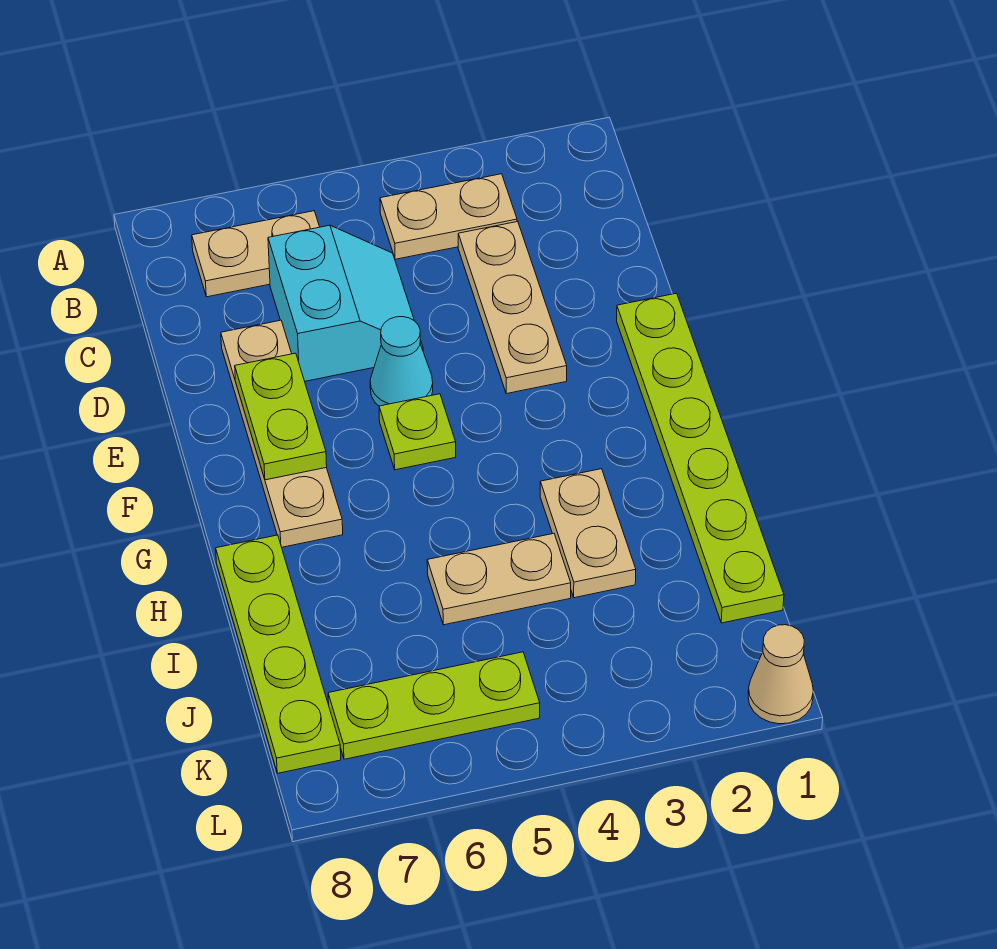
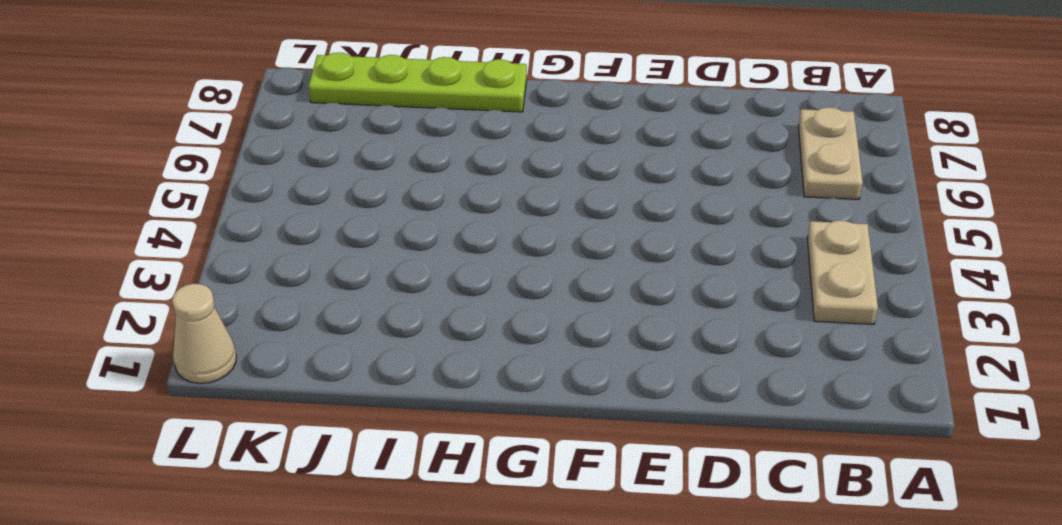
none -> tan 1x3 plate [458,222,567,394]
none -> cyan 2x2 slope [268,225,423,381]
none -> tan 1x4 plate [221,320,343,547]

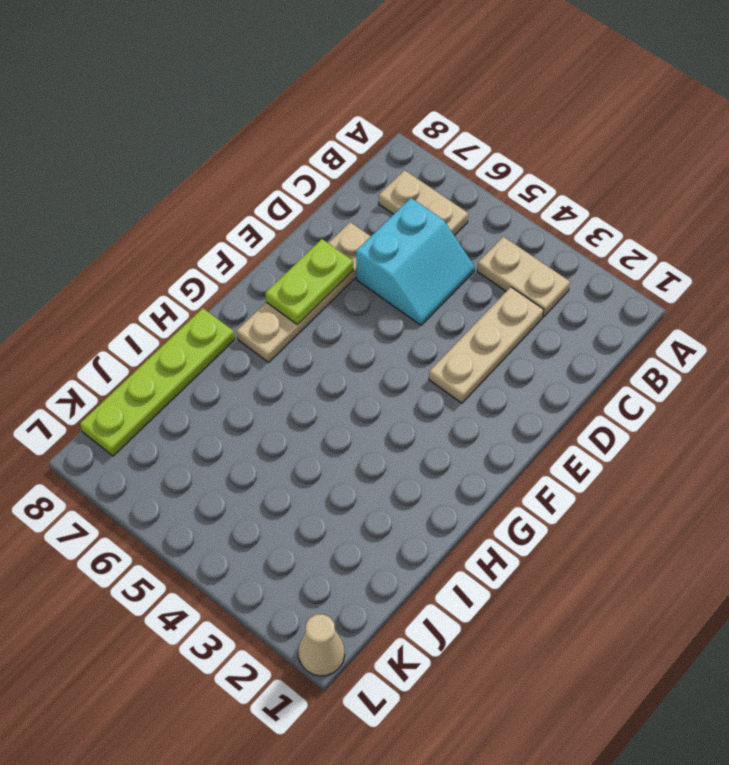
none -> lime 1x6 plate [617,293,784,623]
none -> cyan 1x1 cone [370,317,433,406]
none -> lime 1x1 plate [379,394,456,470]

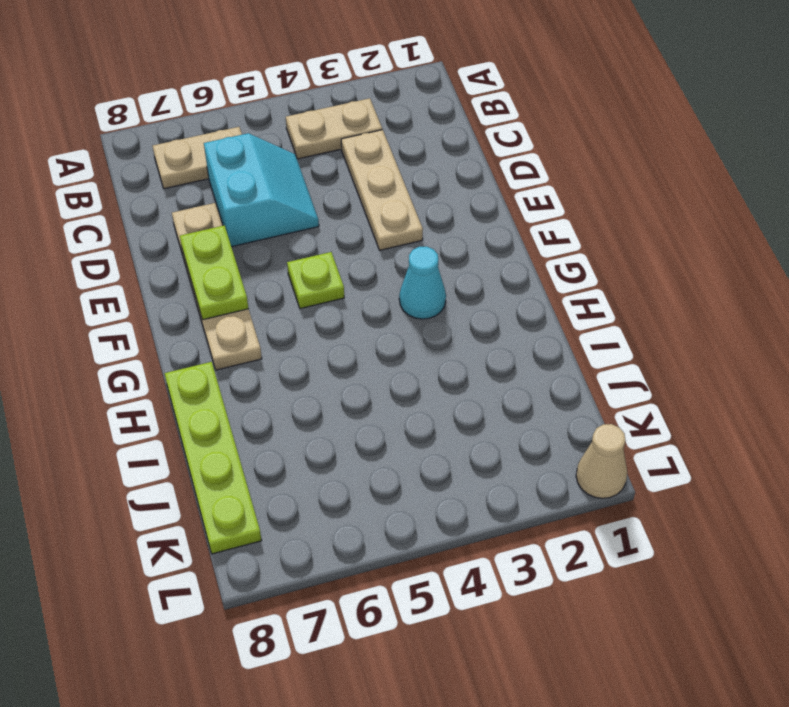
cyan 1x1 cone [399,246,446,319] -> cyan 1x1 cone moved to [370,317,433,406]
none -> lime 1x6 plate [617,293,784,623]
none -> tan 1x2 plate [540,469,636,598]
none -> tan 1x2 plate [427,533,571,625]

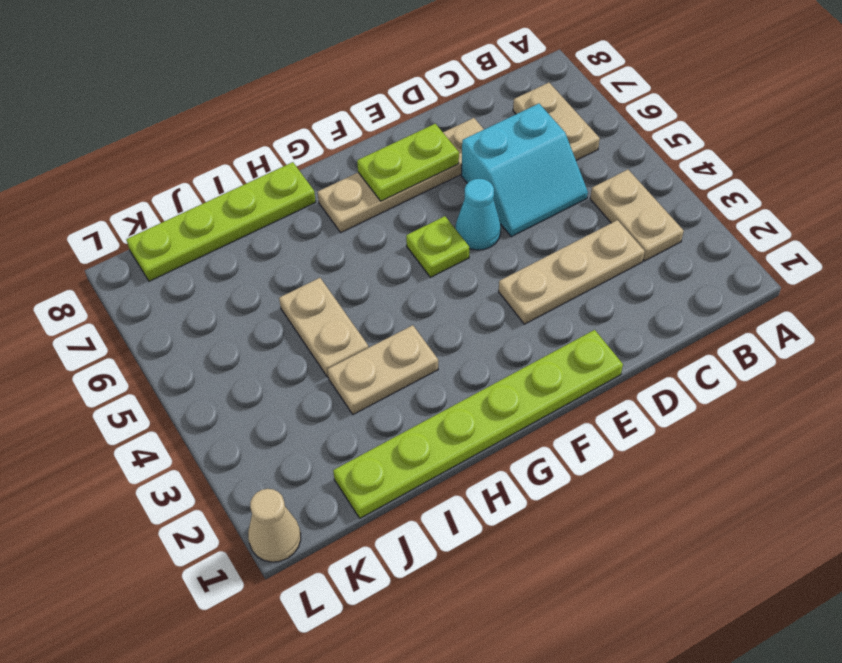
none -> lime 1x3 plate [328,652,540,759]

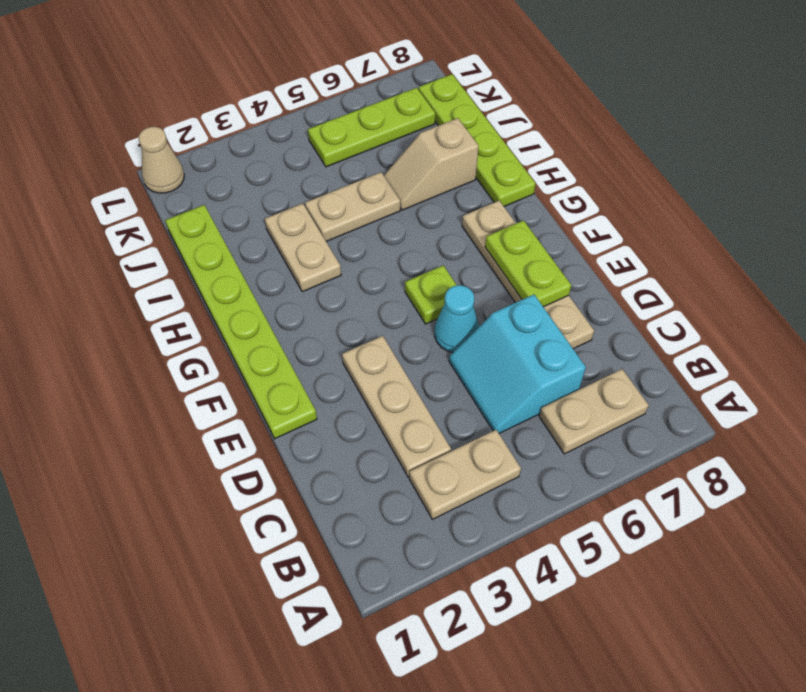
tan 1x2 slope [384,118,479,210] -> none

